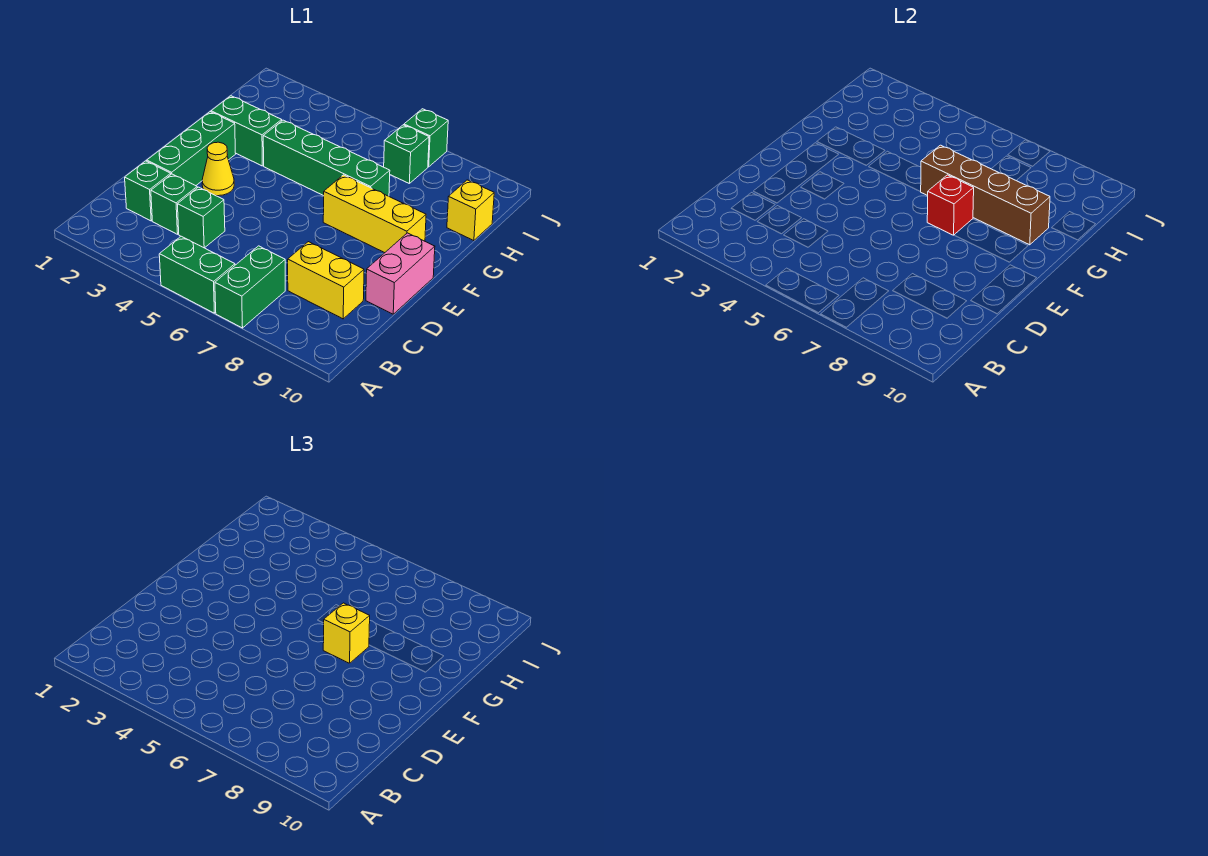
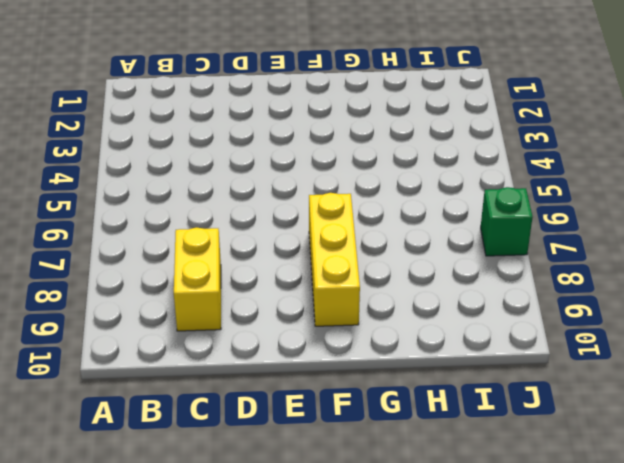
none -> green 1x2 brick [159,236,235,313]
none -> green 1x2 brick [215,246,285,328]
none -> green 1x1 brick [125,161,171,221]

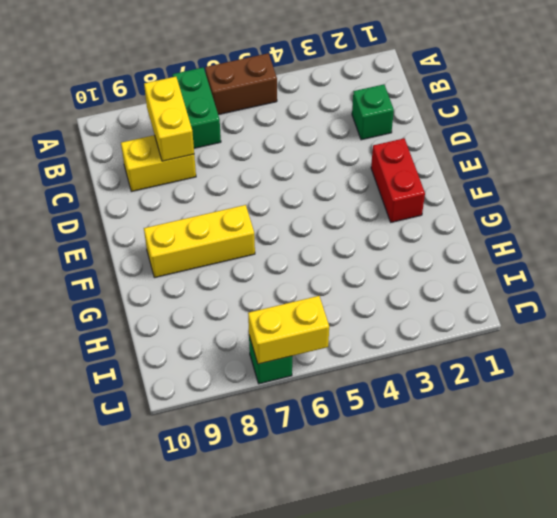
brown 1x2 brick [205,53,277,115] -> green 1x2 brick [159,236,235,313]
yellow 1x2 brick [144,77,194,161] -> none
red 1x2 brick [371,138,425,222] -> green 1x3 brick [147,112,236,186]
yellow 1x2 brick [248,296,329,364] -> none
none -> green 1x1 brick [151,174,197,234]
none -> green 1x1 brick [178,187,225,248]
none -> pink 1x2 brick [366,233,435,314]

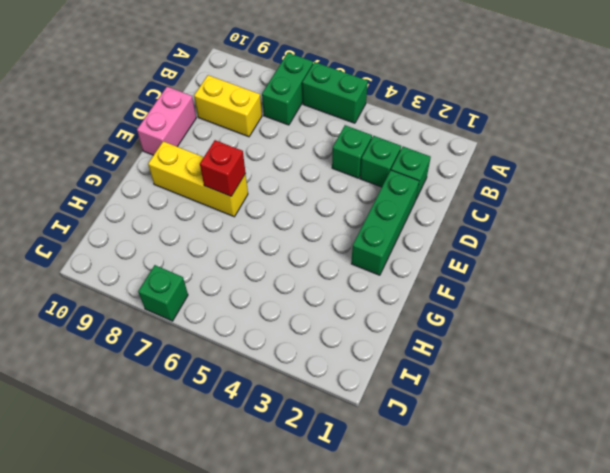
none -> yellow 1x1 cone [202,142,234,196]
none -> green 1x2 brick [211,96,282,166]
none -> green 1x4 brick [263,120,390,196]

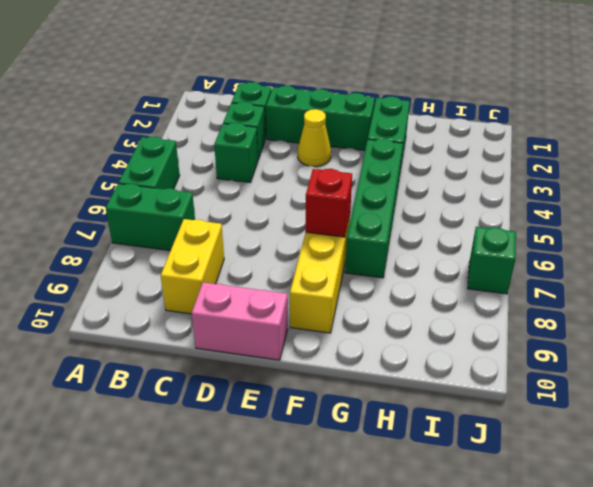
none -> yellow 1x1 brick [447,180,494,241]
none -> green 1x1 brick [384,125,429,183]
none -> brown 1x4 brick [921,145,1050,245]

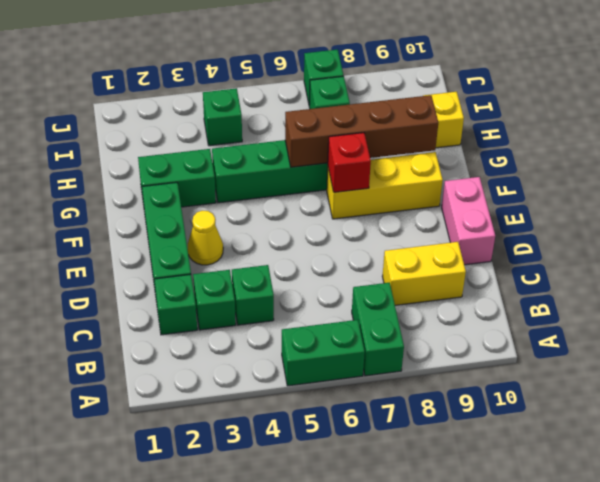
green 1x1 brick [203,88,242,146] -> none
none -> yellow 1x1 brick [323,603,370,663]

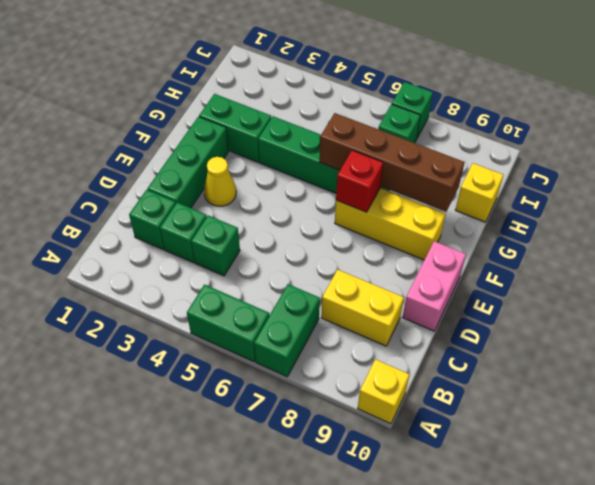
yellow 1x1 brick [358,359,410,424] -> yellow 1x1 brick moved to [323,603,370,663]

